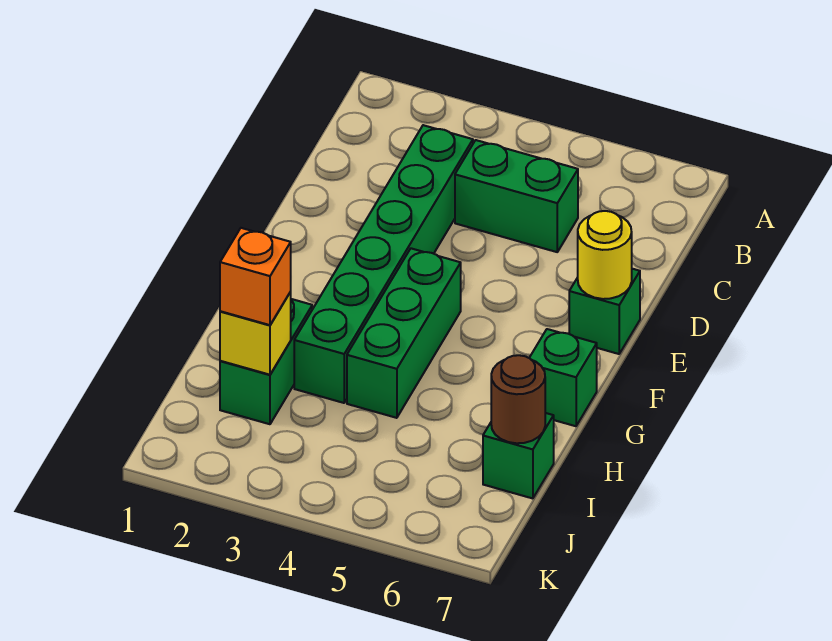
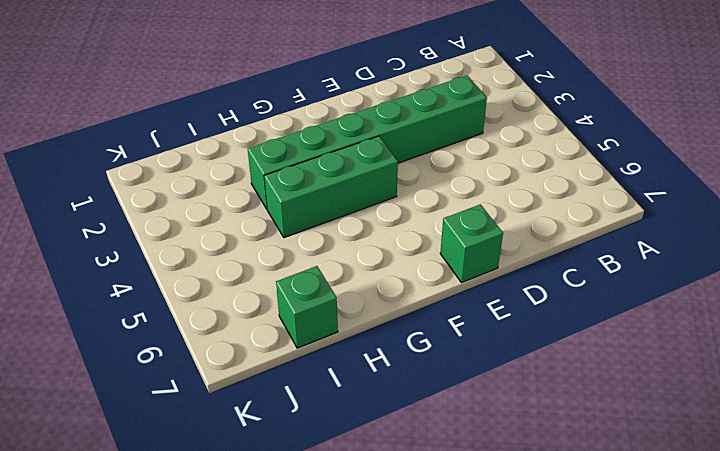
none -> green 1x2 brick [455,140,578,252]
none -> green 1x1 brick [530,329,597,426]

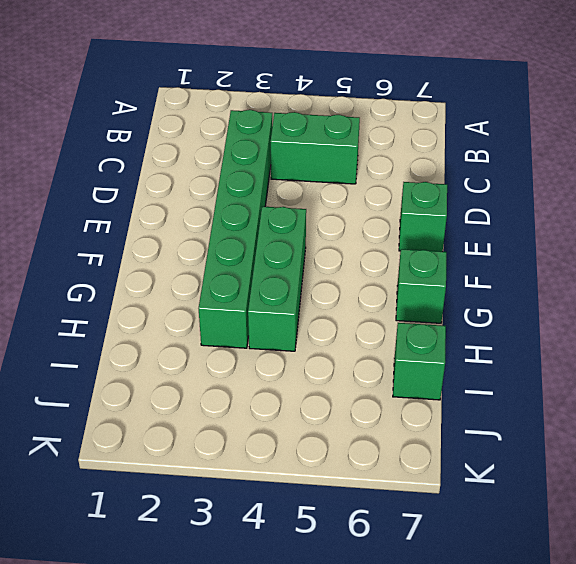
none -> green 1x2 brick [220,299,312,424]
none -> yellow 1x1 round brick [578,211,632,299]

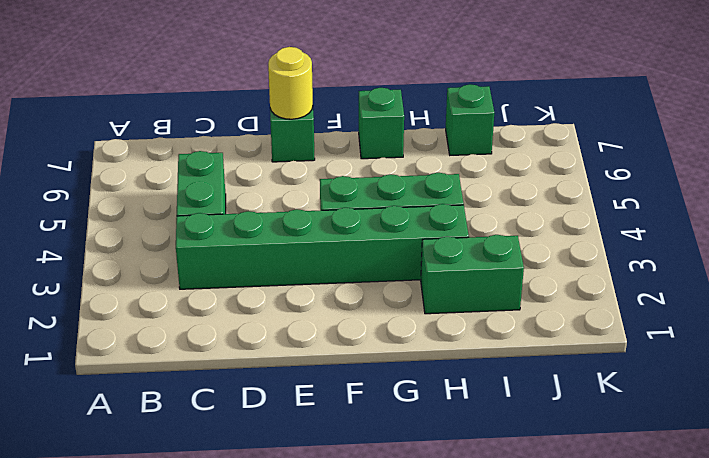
none -> yellow 1x1 brick [220,292,291,375]
none -> brown 1x1 round brick [491,355,545,443]

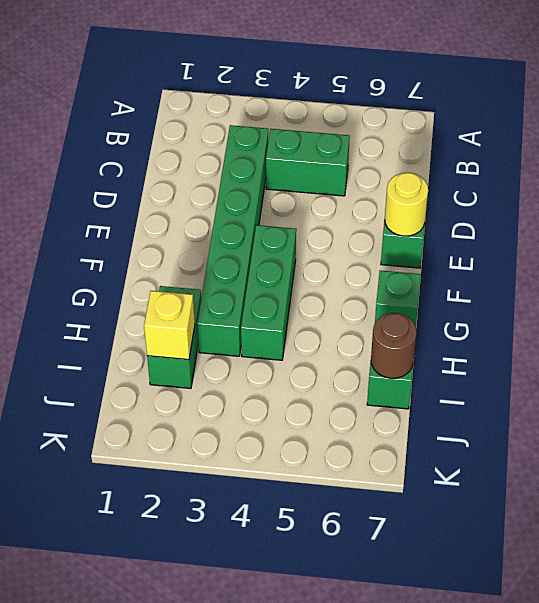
none -> orange 1x1 brick [220,228,291,325]

